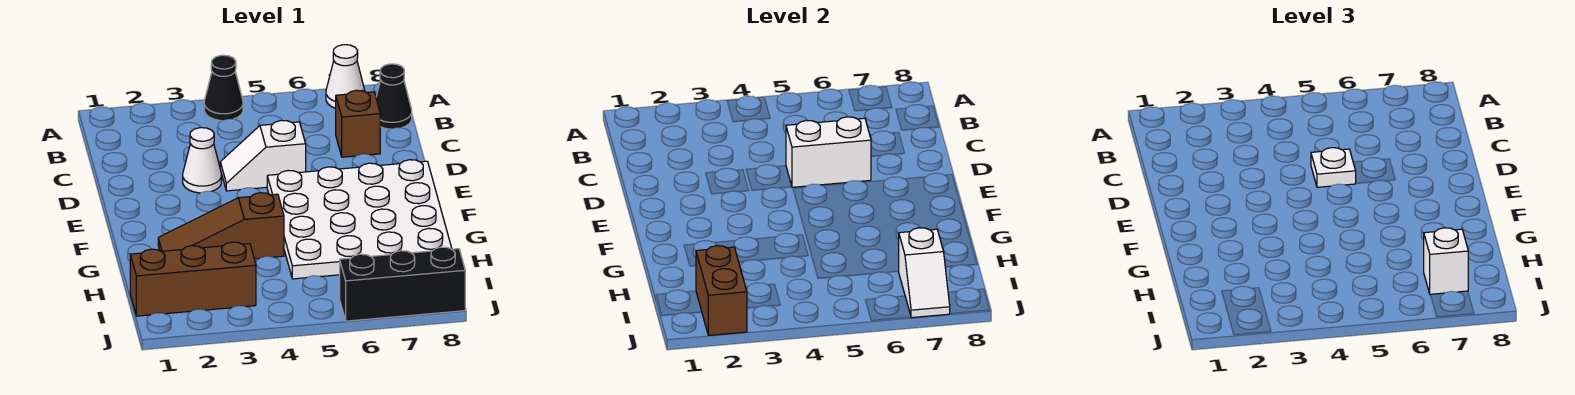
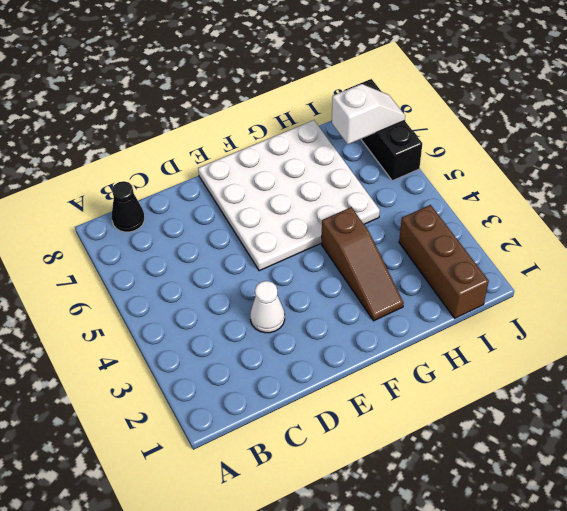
none -> black 1x1 cone [204,55,243,121]
none -> white 1x1 cone [326,45,365,108]
none -> brown 1x1 brick [336,90,380,157]

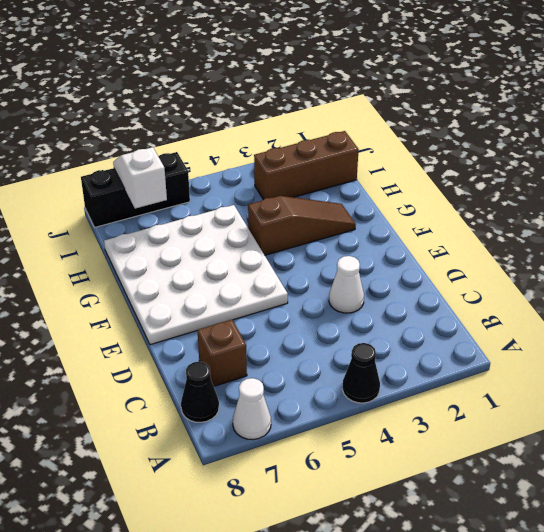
none -> white 1x2 slope [220,120,306,191]
none -> white 1x2 brick [786,117,871,187]
none -> brown 1x2 brick [696,246,747,335]

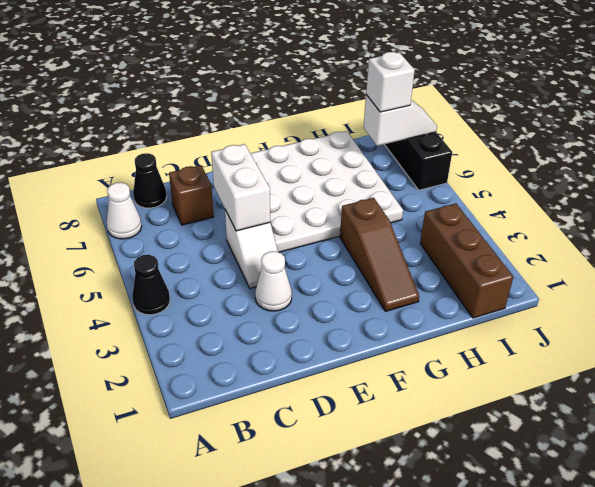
none -> brown 1x2 brick [696,246,747,335]
none -> white 1x1 plate [1311,148,1356,187]

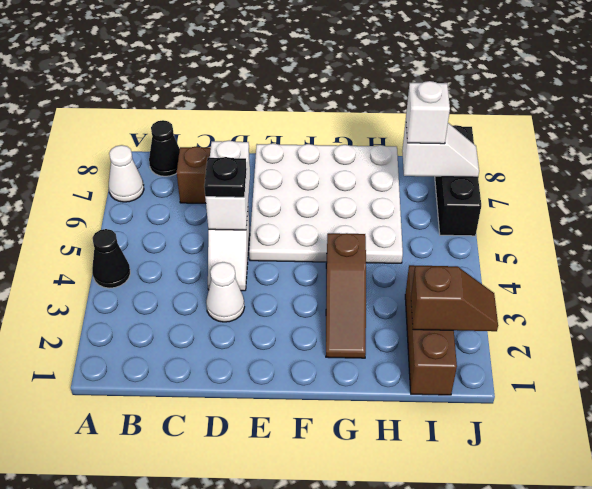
black 1x1 plate [204,157,247,197] -> white 1x1 plate [1311,148,1356,187]
brown 1x2 slope [411,266,498,331] -> brown 1x2 brick [696,246,747,335]

